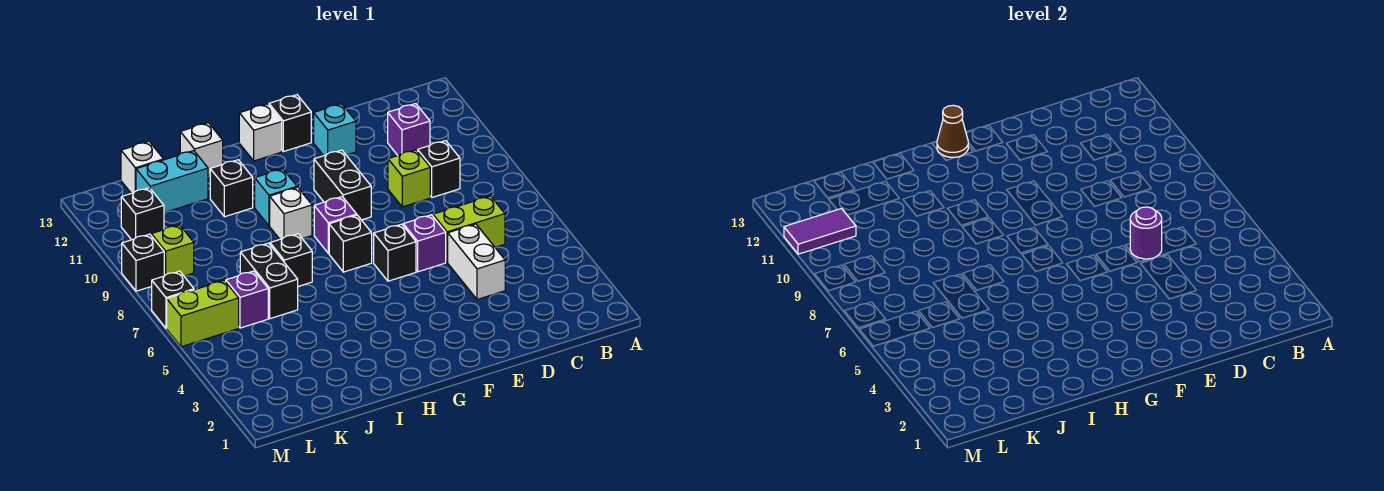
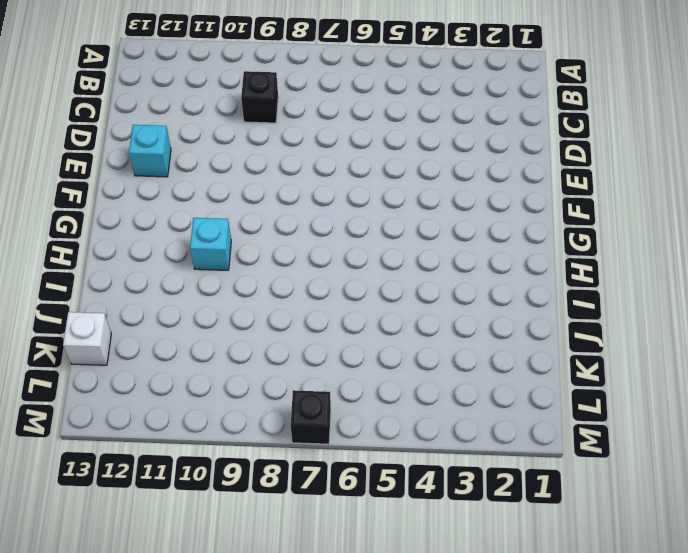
none -> lime 1x2 brick [433,196,505,262]
none -> purple 1x1 brick [388,104,430,155]
none -> white 1x2 brick [448,224,505,300]
none -> lime 1x1 brick [388,150,430,207]

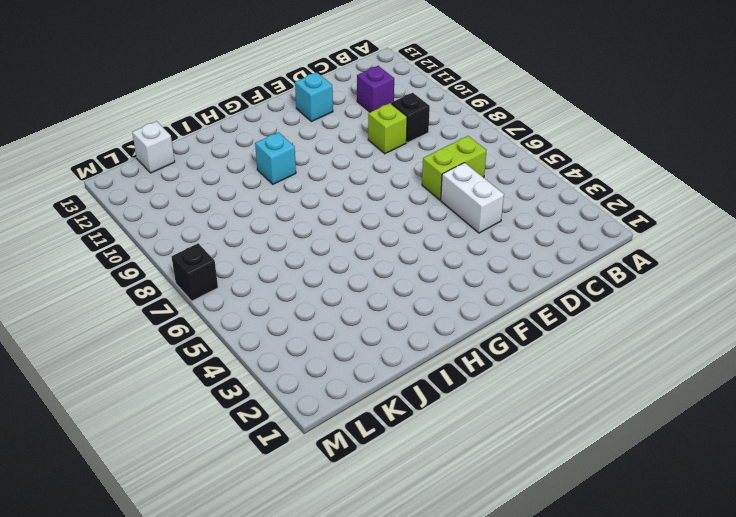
none -> purple 1x1 brick [403,215,446,272]
none -> black 1x1 brick [374,224,416,281]
none -> black 1x2 brick [314,150,371,220]
none -> black 1x1 brick [269,95,311,152]

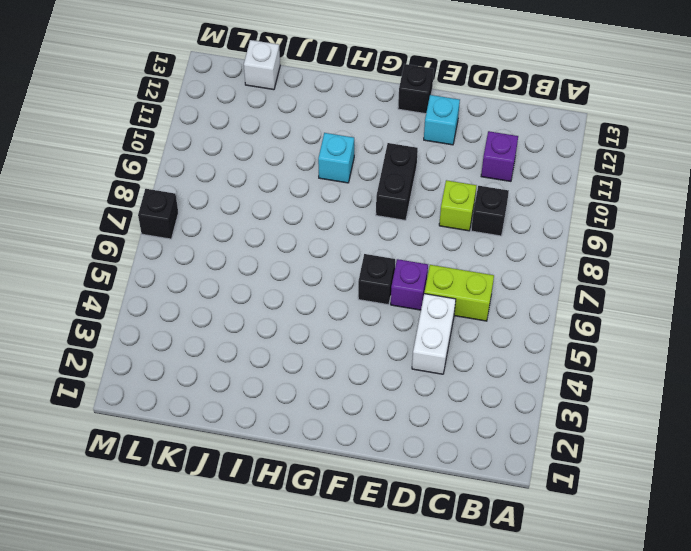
none -> black 1x1 brick [329,215,372,272]
none -> purple 1x1 brick [314,197,357,254]
none -> white 1x1 brick [239,104,282,161]
none -> white 1x1 brick [270,187,312,239]

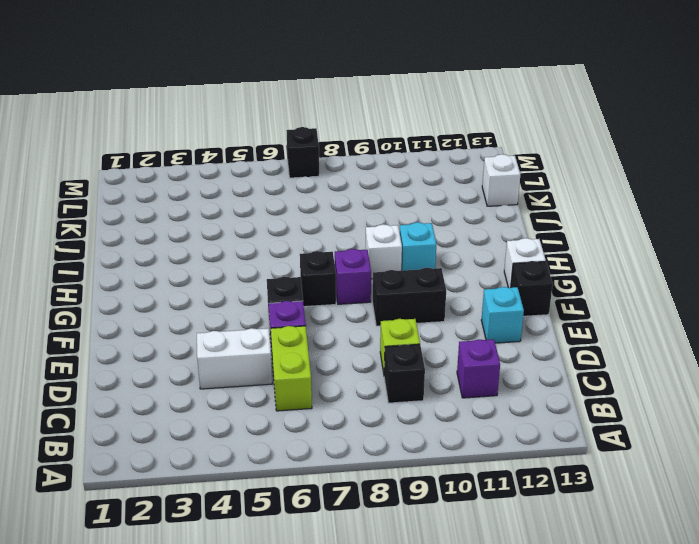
none -> black 1x1 brick [270,234,312,286]
none -> black 1x1 brick [210,160,253,217]
none -> white 1x1 brick [180,123,223,175]
none -> black 1x2 brick [240,243,298,319]

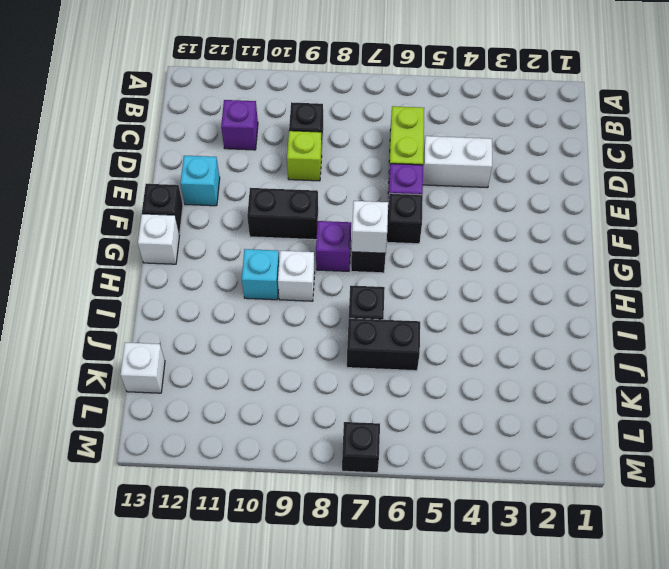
white 1x1 brick [352,201,388,253] -> white 1x1 brick moved to [180,123,223,175]
none -> black 1x1 brick [210,160,253,217]
none -> cyan 1x2 brick [136,151,208,213]
none -> purple 1x1 brick [225,271,268,328]
none -> lime 1x2 brick [167,280,239,347]

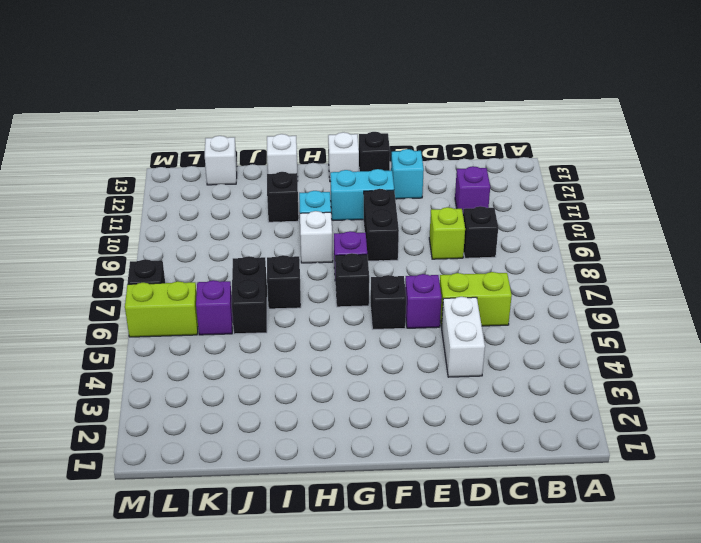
cyan 1x2 brick [330,169,394,220] -> cyan 1x2 brick moved to [136,151,208,213]
none -> lime 1x1 brick [151,225,194,276]
none -> black 1x1 brick [121,188,164,240]
none -> black 1x1 brick [122,234,164,291]
none -> purple 1x1 round brick [1130,207,1162,259]

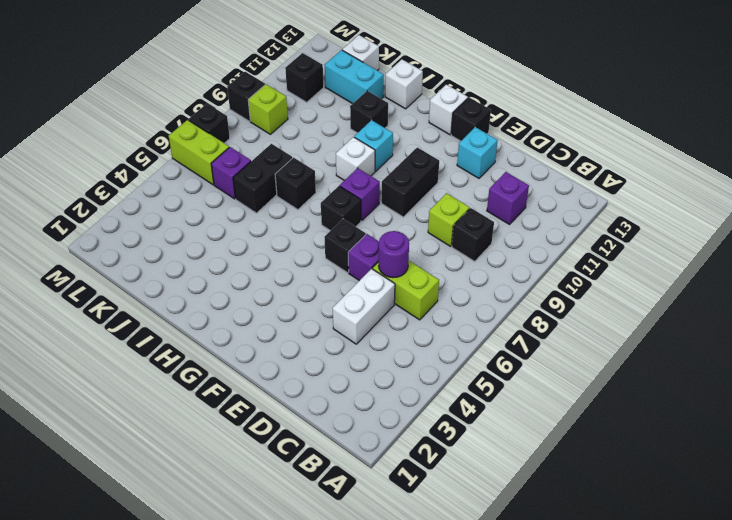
none -> brown 1x1 cone [937,105,968,157]
none -> purple 1x2 tile [784,209,856,254]

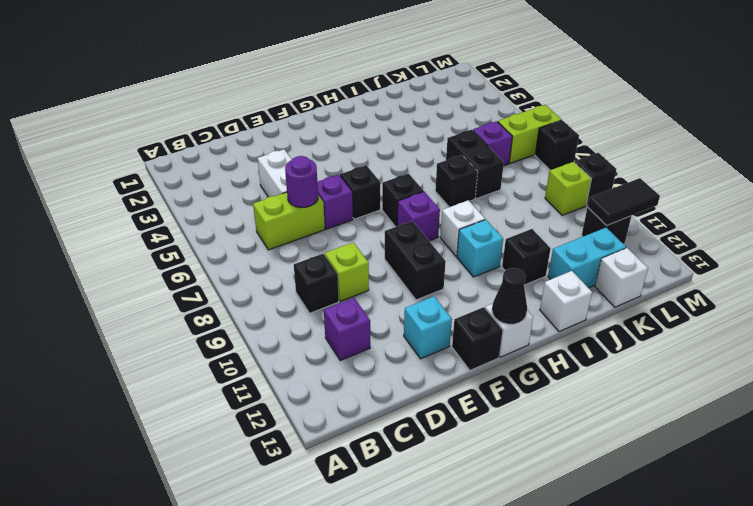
black 1x1 cone [492,268,527,324] -> brown 1x1 cone [937,105,968,157]
black 1x2 tile [587,178,660,225] -> purple 1x2 tile [784,209,856,254]

